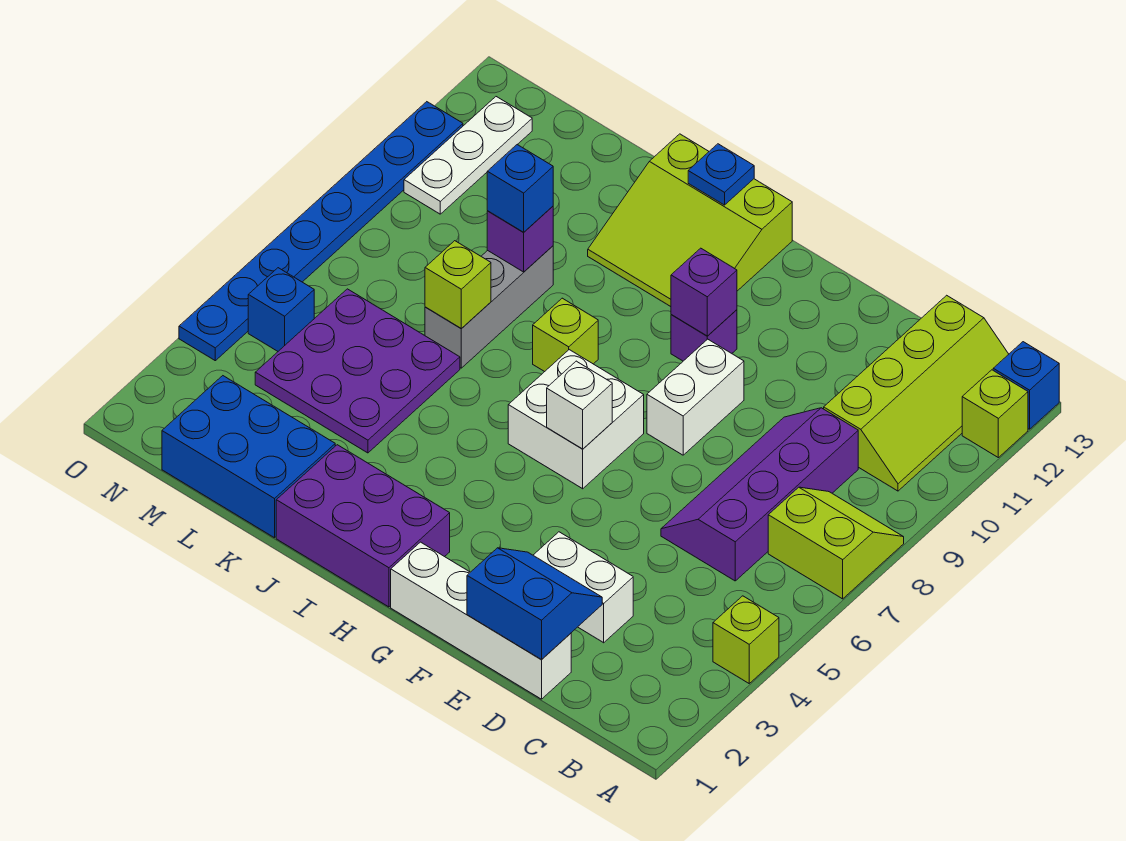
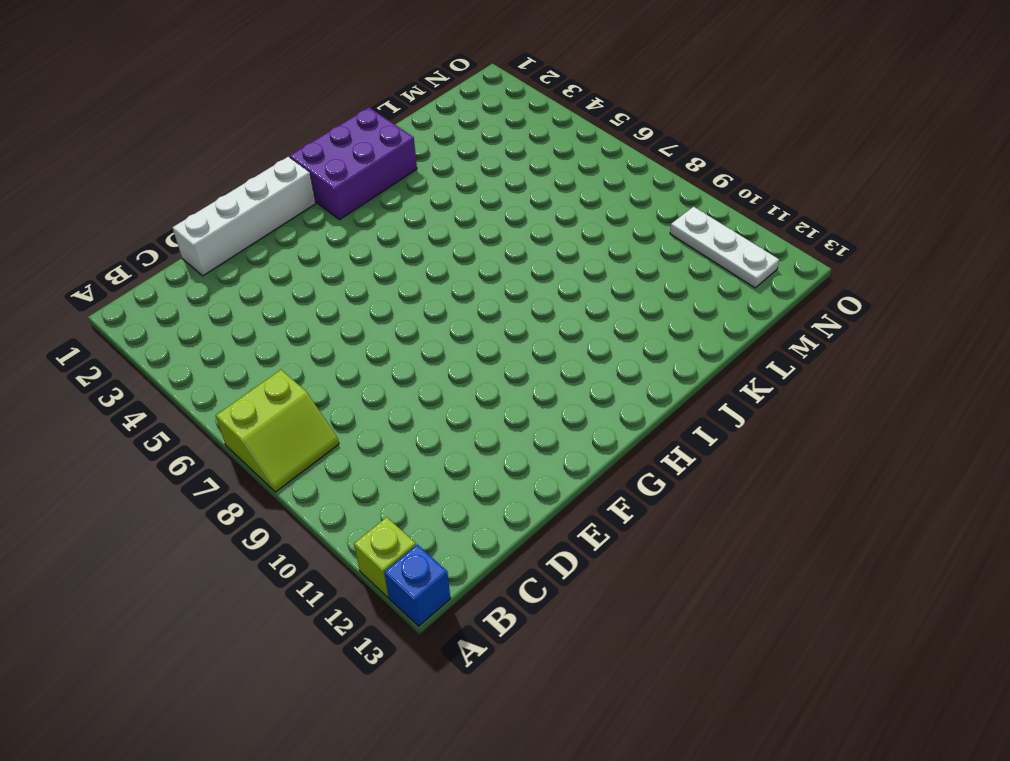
none -> lime 1x1 brick [713,596,779,683]
none -> lime 2x4 slope [824,295,1009,491]
none -> purple 2x4 slope [661,408,858,581]

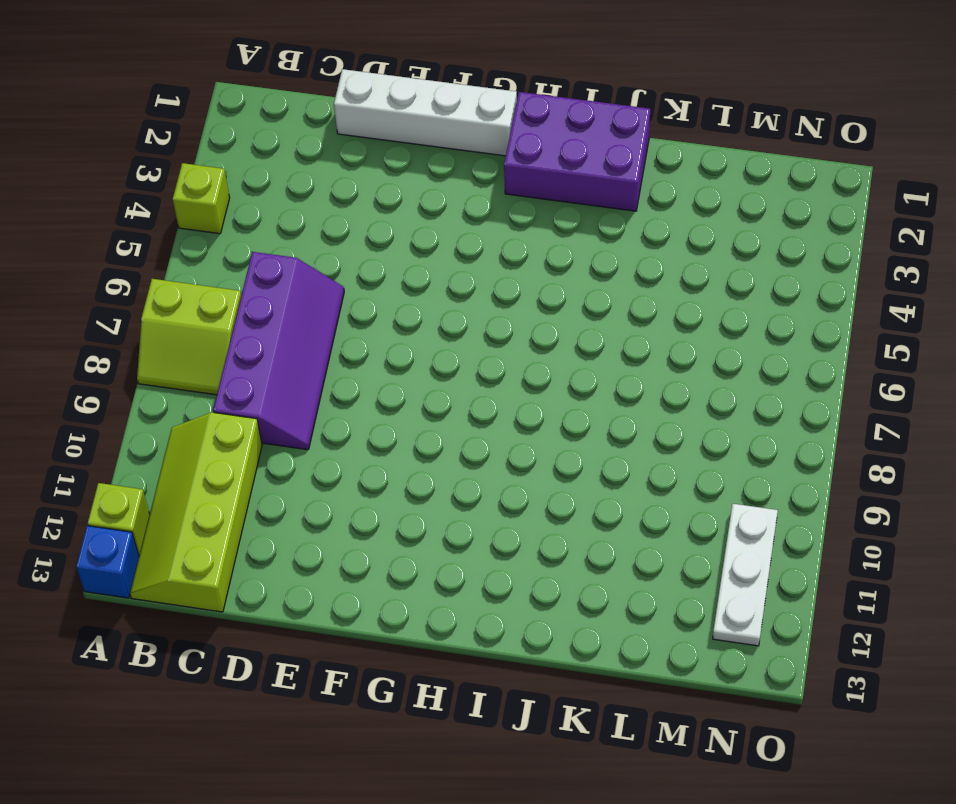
none -> white 1x2 brick [533,532,633,643]
none -> white 1x2 brick [647,339,744,455]
none -> white 2x2 brick [508,350,644,489]

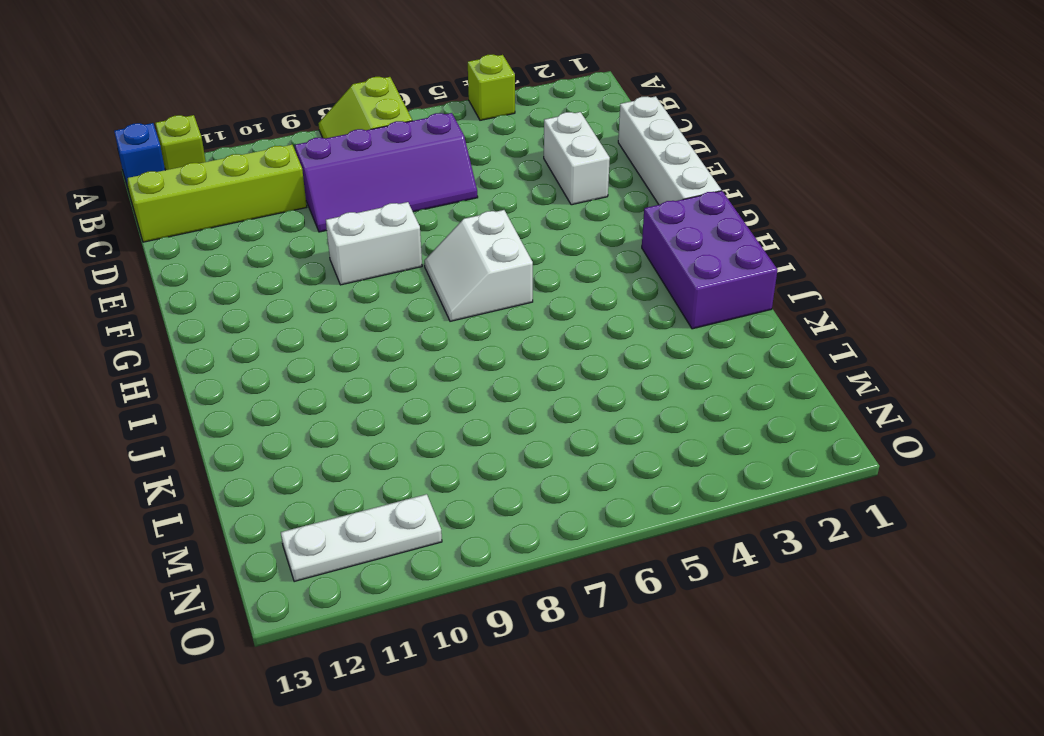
white 2x2 slope [424,210,533,321] -> white 2x2 brick [508,350,644,489]
none -> purple 1x1 brick [671,310,737,361]
none -> lime 3x3 slope [588,134,792,307]
none -> lime 1x1 brick [533,298,598,372]

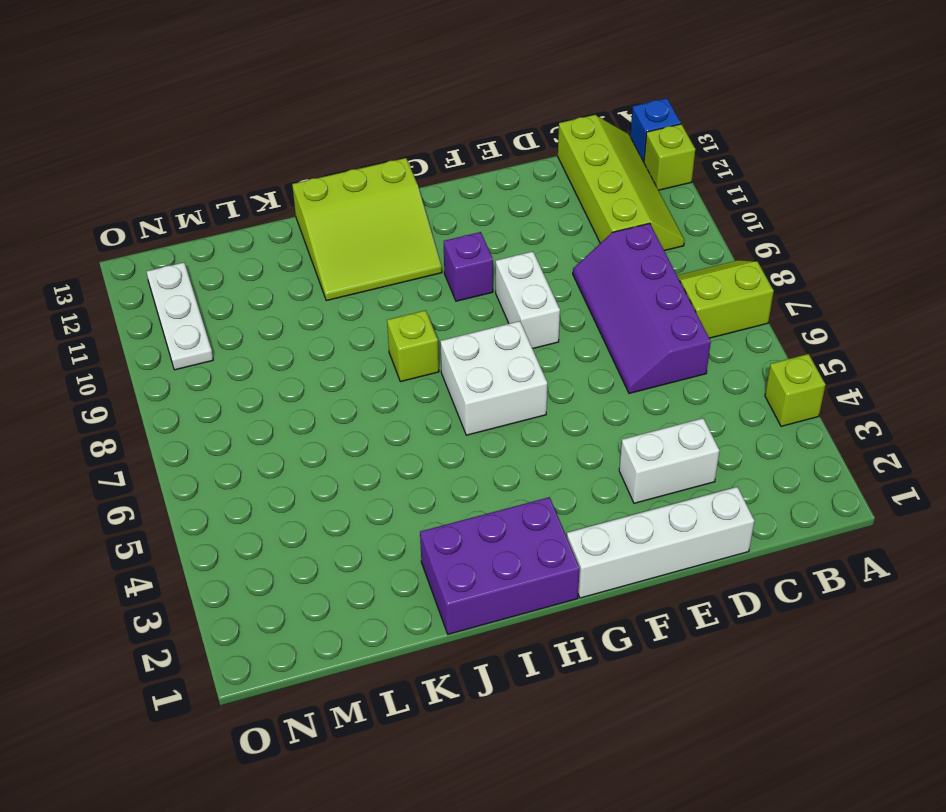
none -> blue 2x3 brick [162,376,335,538]
none -> purple 3x3 plate [255,289,460,453]
none -> grey 1x3 brick [425,246,553,368]

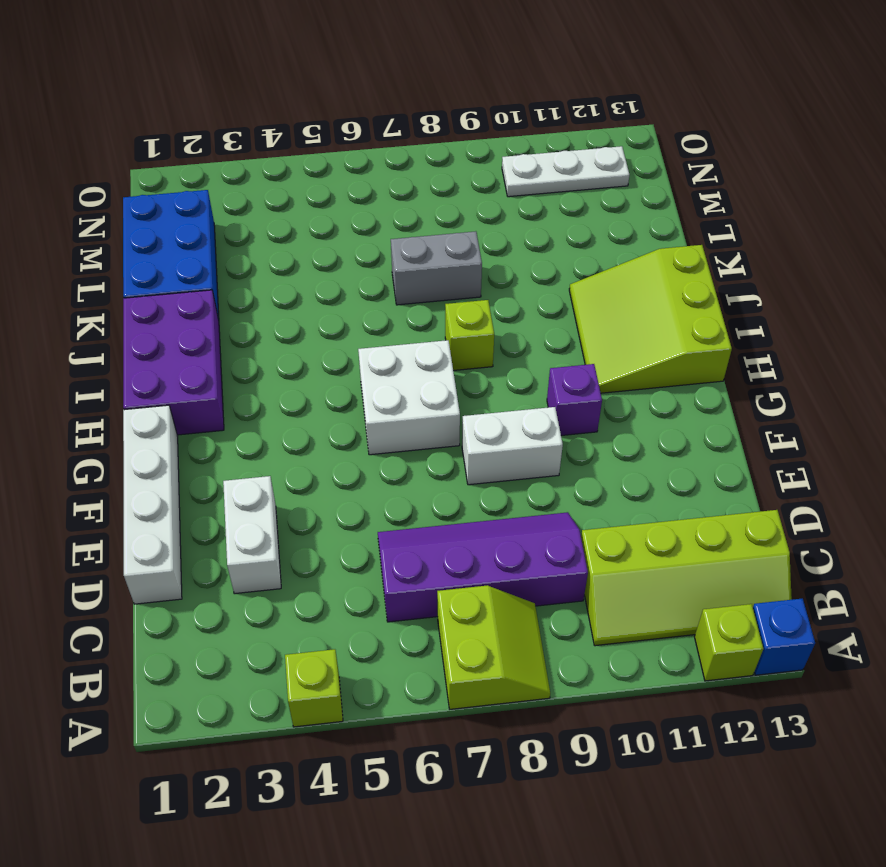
grey 1x2 brick [391,231,482,305] -> grey 1x3 brick [425,246,553,368]
none -> purple 3x3 plate [255,289,460,453]
none -> blue 1x1 brick [248,268,314,351]
none -> blue 1x8 plate [179,102,463,361]

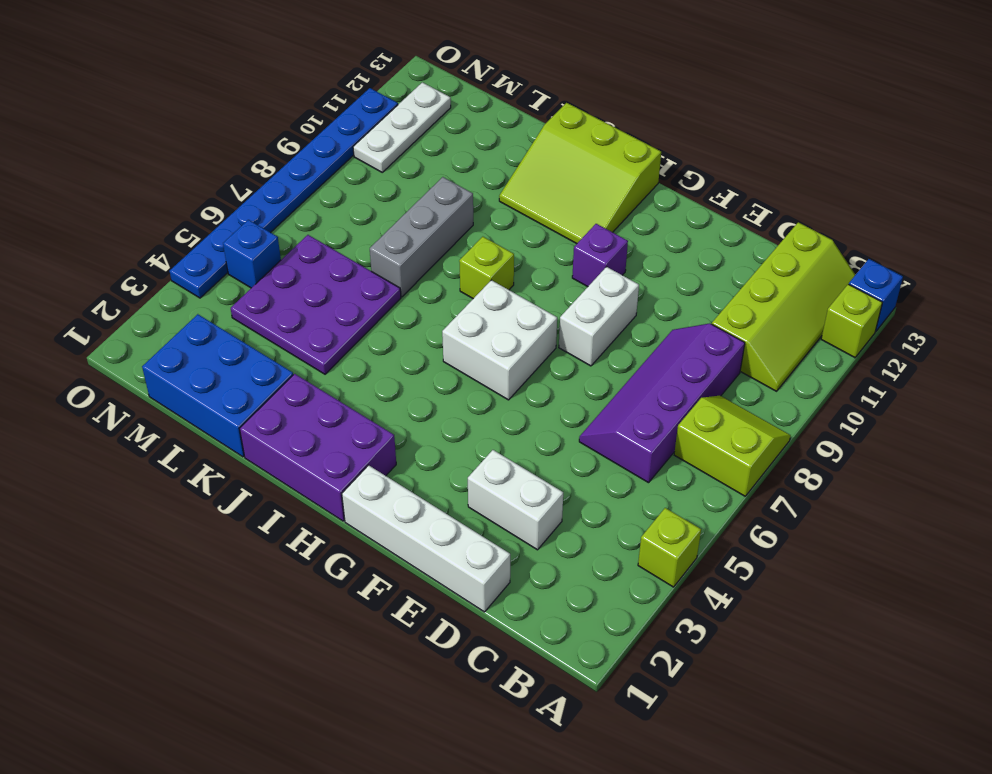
none -> blue 2x2 slope [467,548,602,659]
none -> white 1x1 brick [547,361,612,449]
none -> purple 1x1 brick [671,248,737,336]

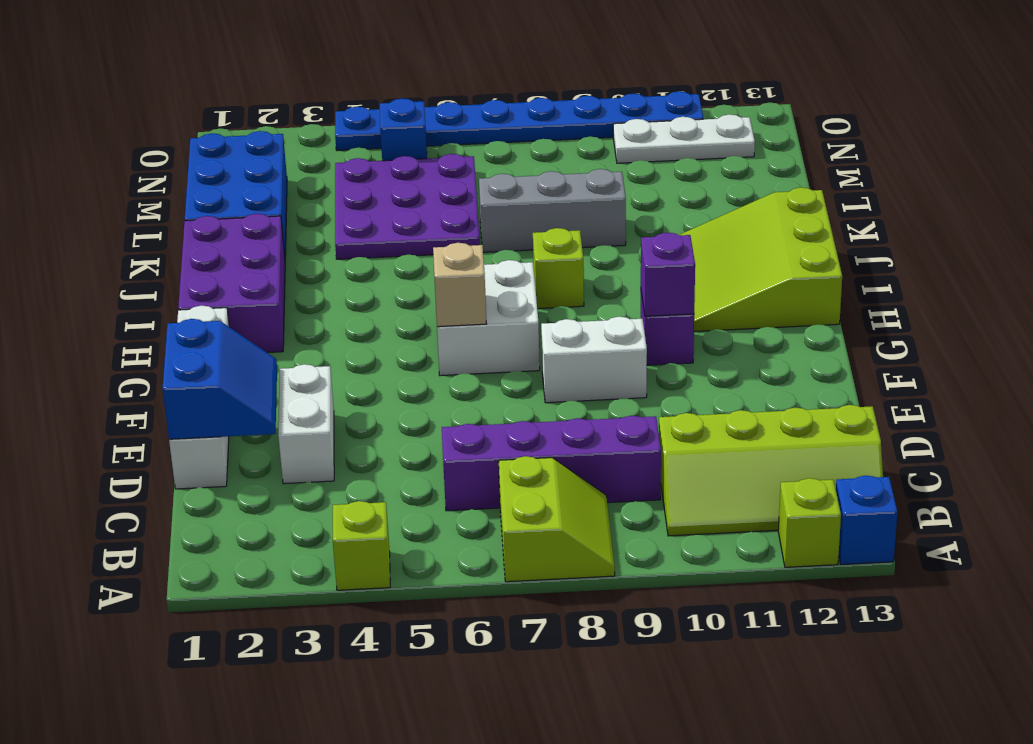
tan 1x1 brick [433,243,486,327] -> white 1x1 brick [547,361,612,449]
none -> blue 1x1 plate [688,144,754,205]
none -> lime 1x1 brick [425,241,491,329]
none -> purple 1x1 brick [487,206,553,272]

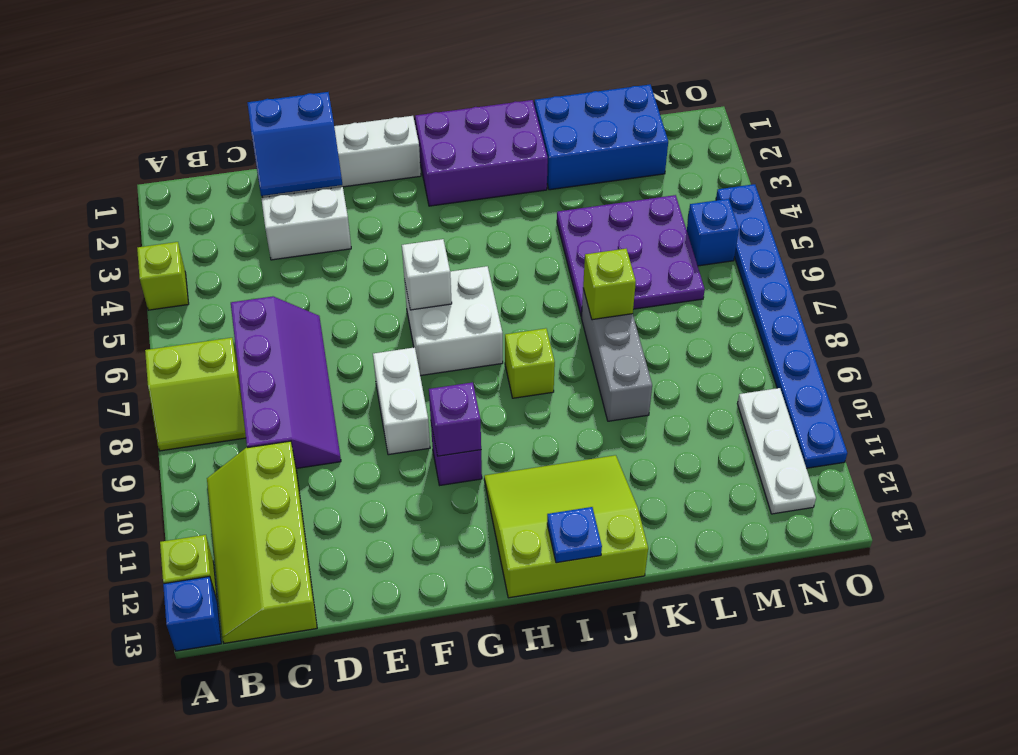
none -> purple 1x1 brick [487,206,553,272]
none -> blue 1x1 brick [487,145,553,232]

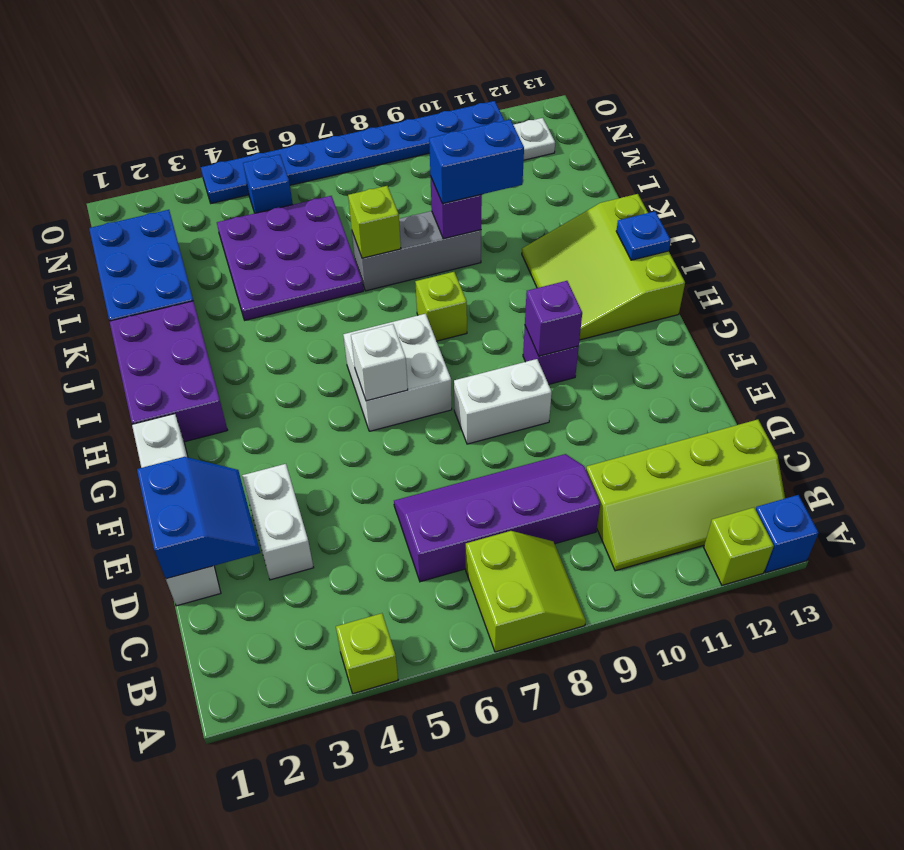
blue 1x2 brick [429,119,524,204] -> blue 1x1 brick [487,145,553,232]

